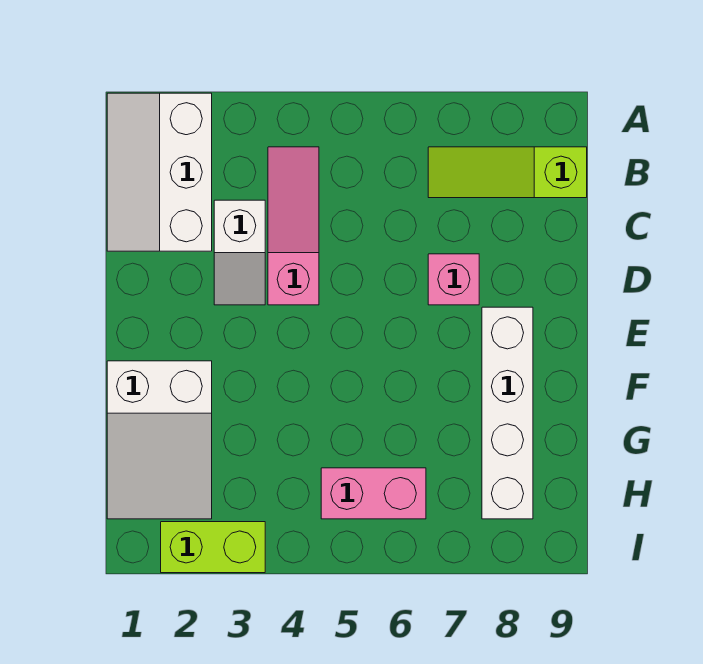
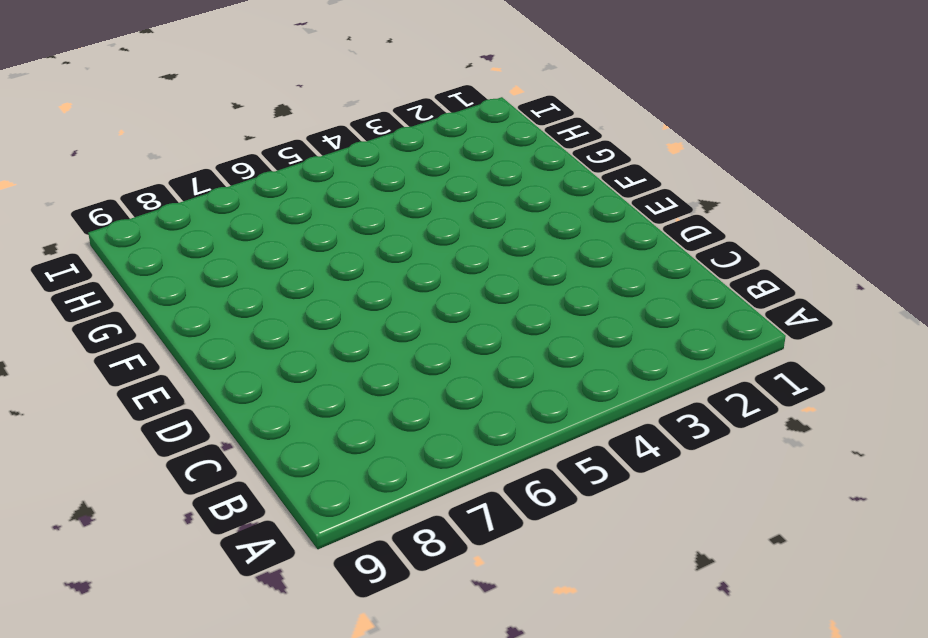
none -> white 2x3 slope [107,93,212,251]
none -> pink 1x3 slope [268,147,319,305]

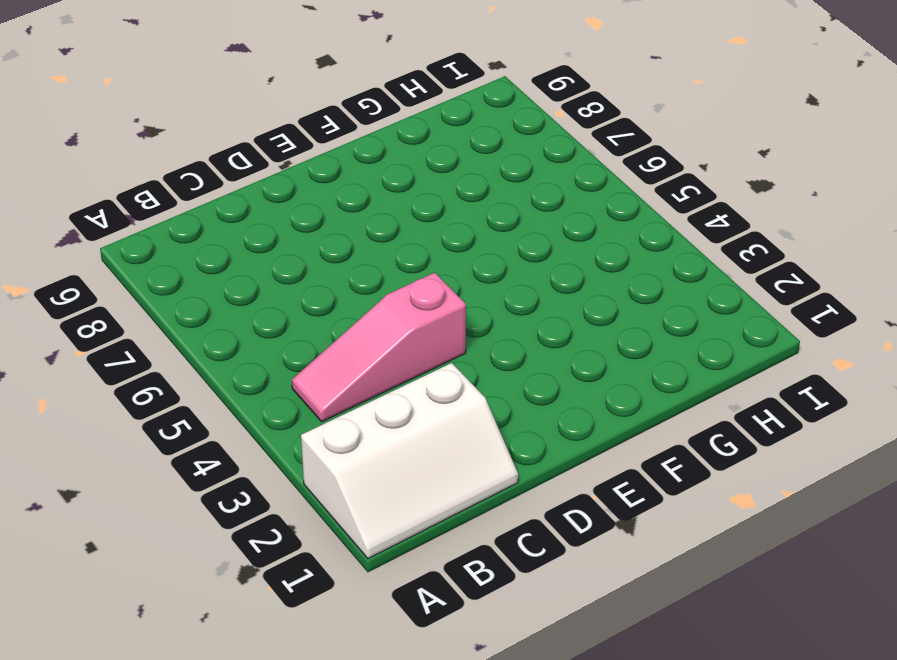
none -> lime 1x3 slope [428,147,587,198]
none -> white 1x2 slope [214,200,265,305]

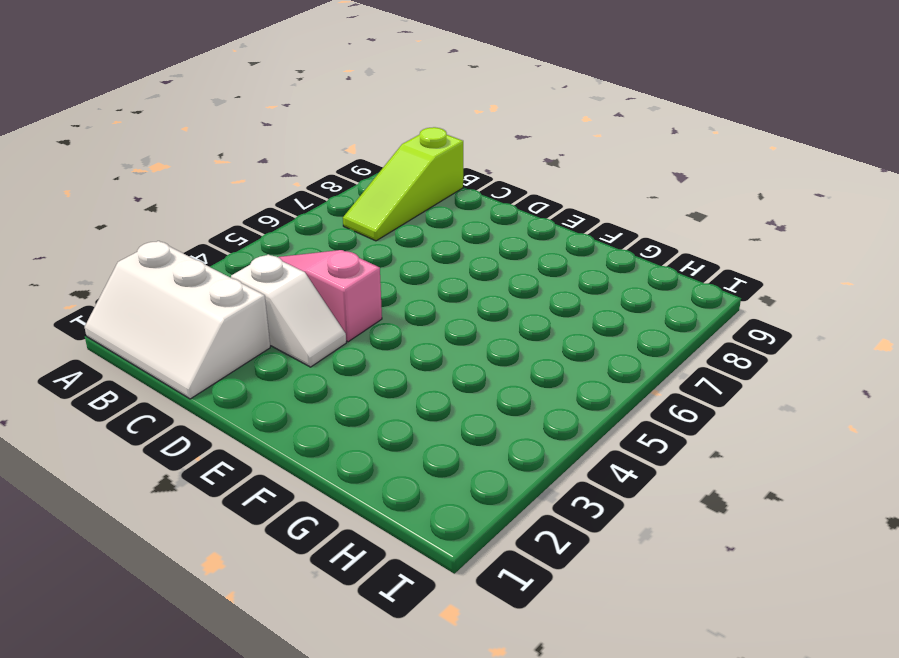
none -> pink 1x1 brick [428,254,479,305]
none -> white 1x4 brick [482,307,533,519]

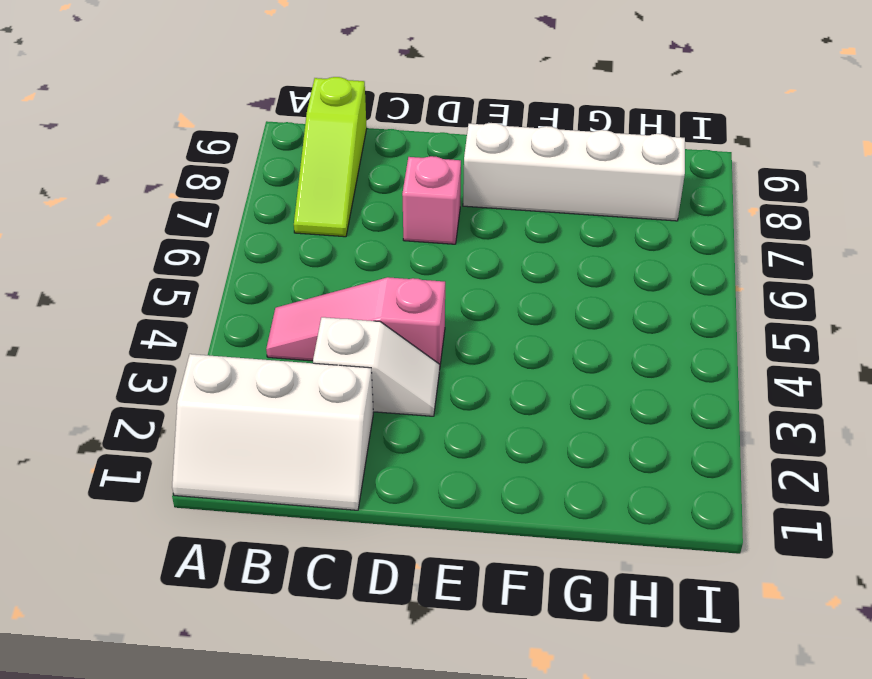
none -> white 2x3 slope [107,361,212,519]
none -> pink 1x2 brick [321,468,426,519]

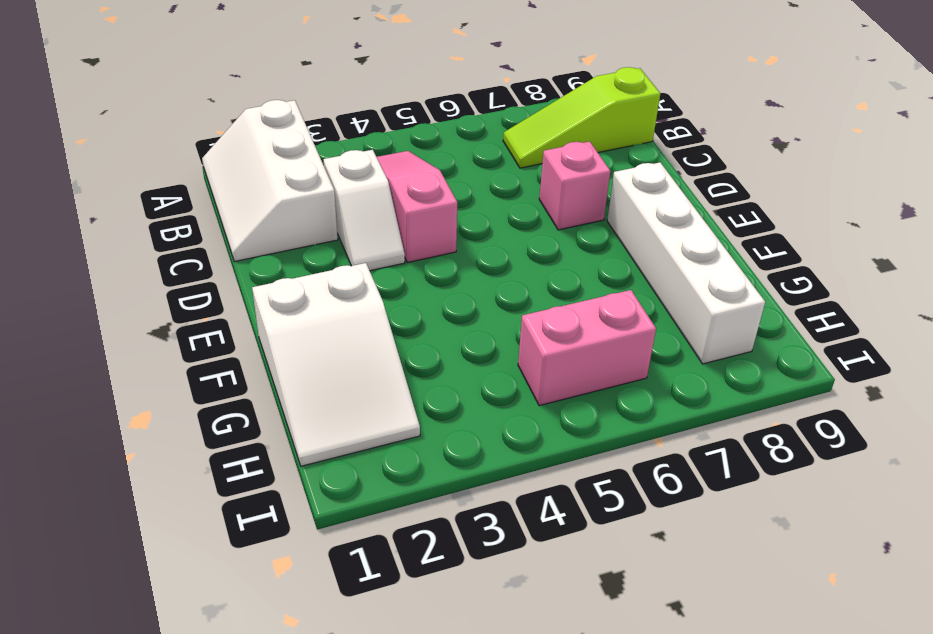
none -> lime 1x2 brick [161,522,265,573]

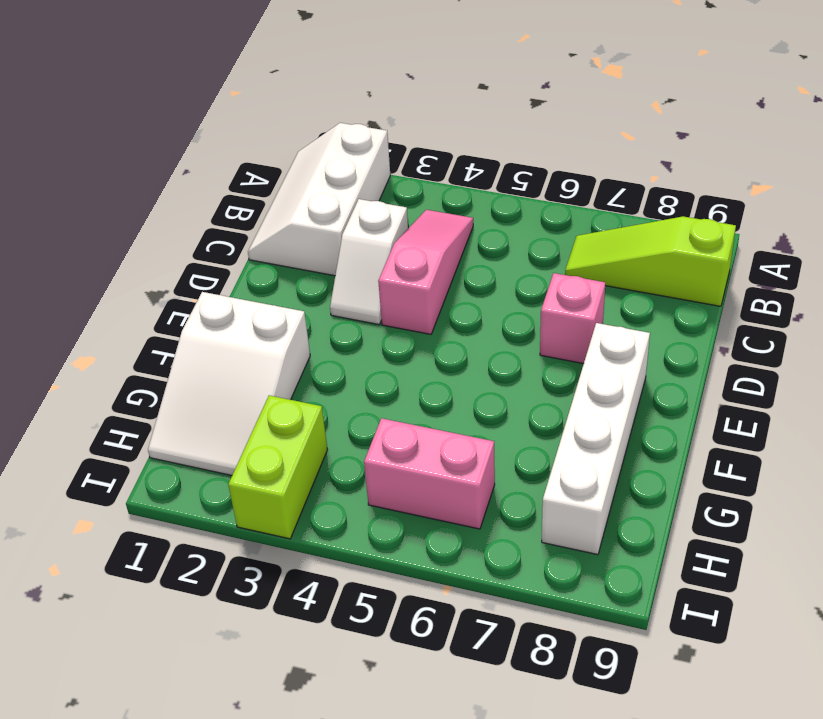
lime 1x2 brick [228,395,328,539] -> lime 1x2 brick turned to [161,522,265,573]

